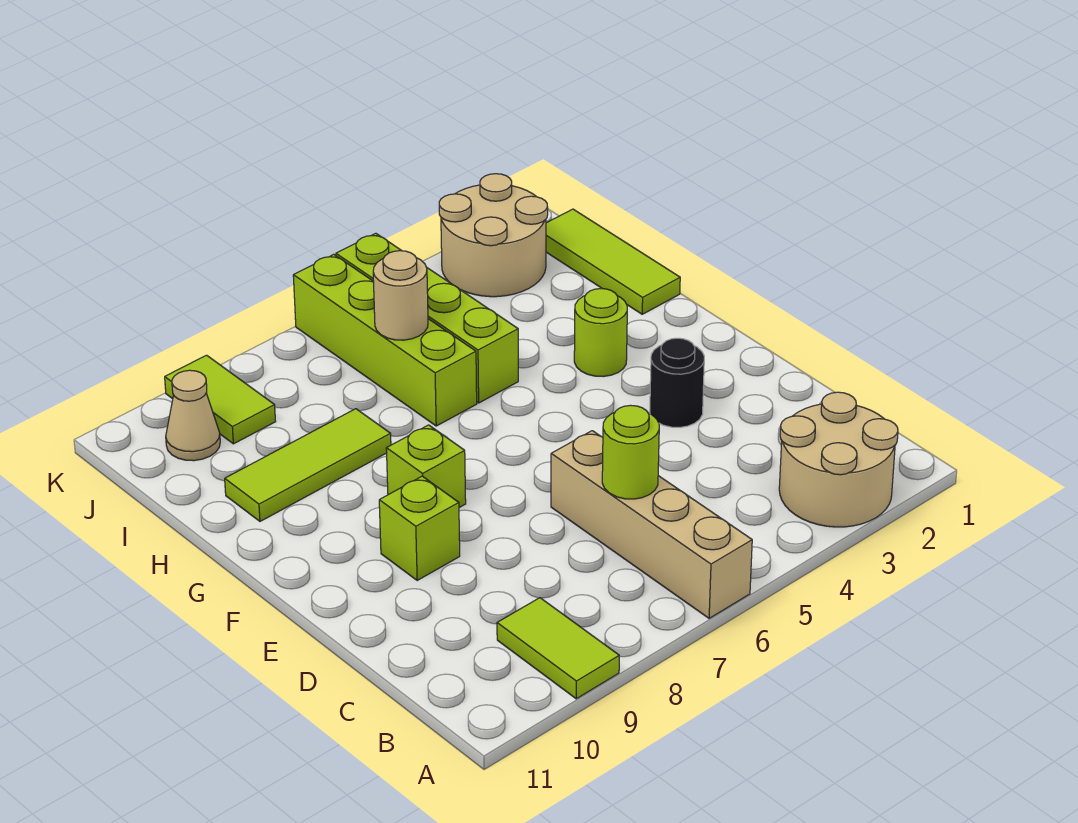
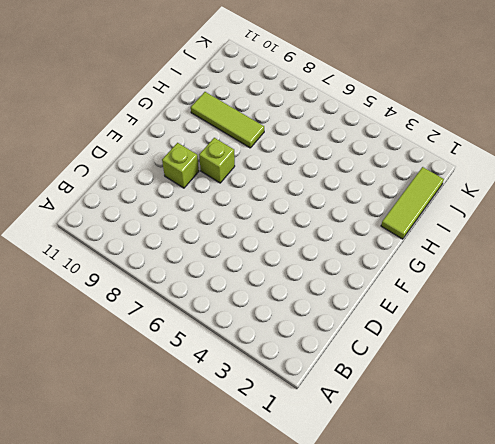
none -> tan 2x2 round brick [779,392,898,527]
none -> tan 1x4 brick [551,431,752,618]
none -> lime 1x2 tile [497,598,619,699]

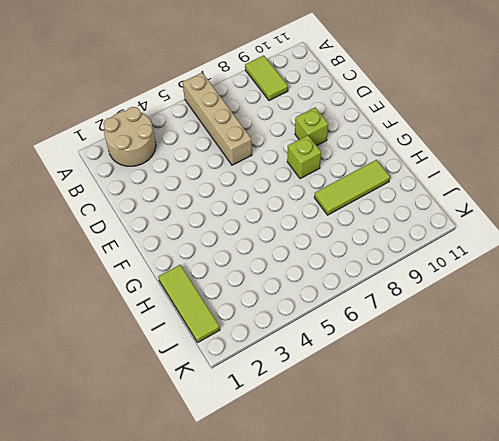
none -> black 1x1 round brick [650,338,704,427]
none -> lime 1x1 round brick [574,289,627,377]
none -> lime 1x4 brick [336,233,518,403]

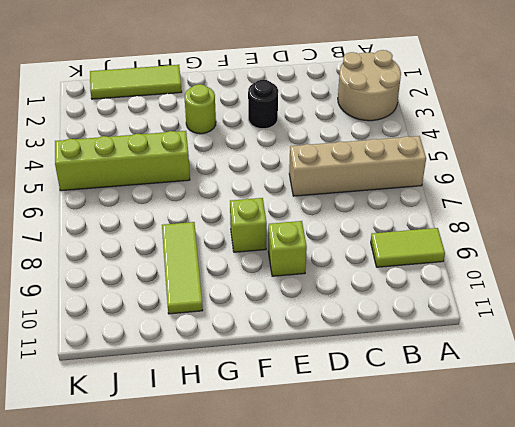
none -> lime 1x4 brick [293,254,477,426]
none -> tan 2x2 round brick [439,174,548,297]
none -> lime 1x2 tile [165,355,276,444]

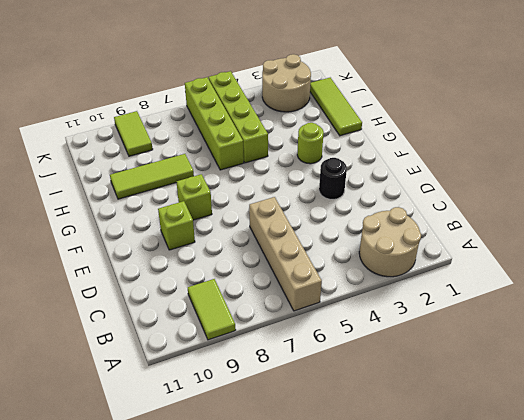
none -> tan 1x1 cone [166,370,220,461]
none -> lime 1x1 round brick [602,405,659,499]
none -> tan 1x1 round brick [373,251,428,340]

